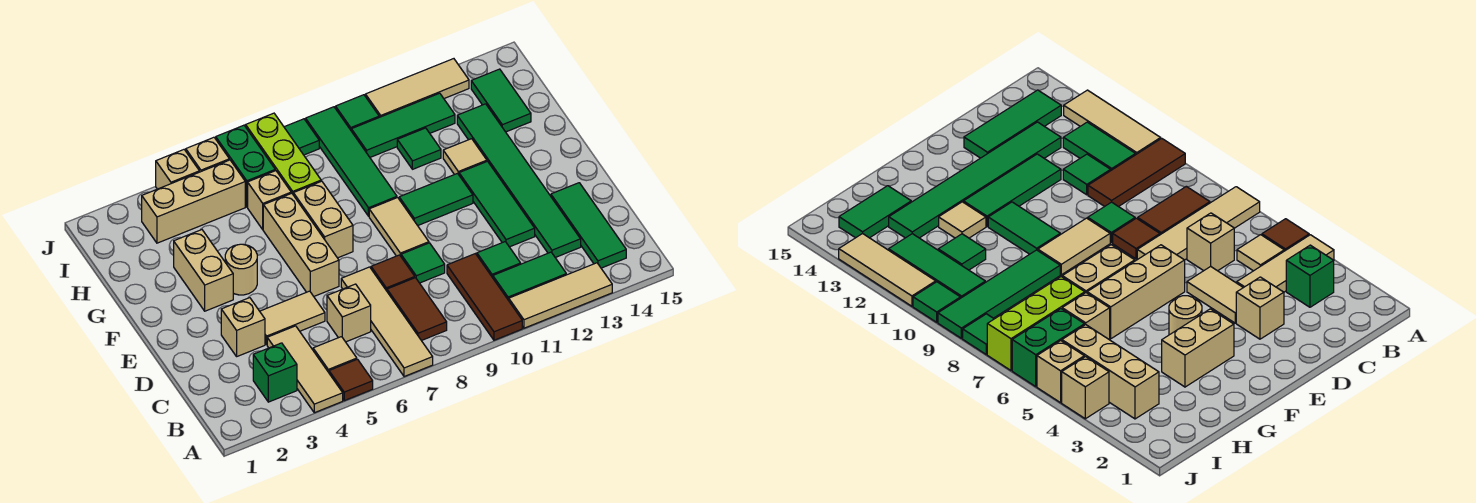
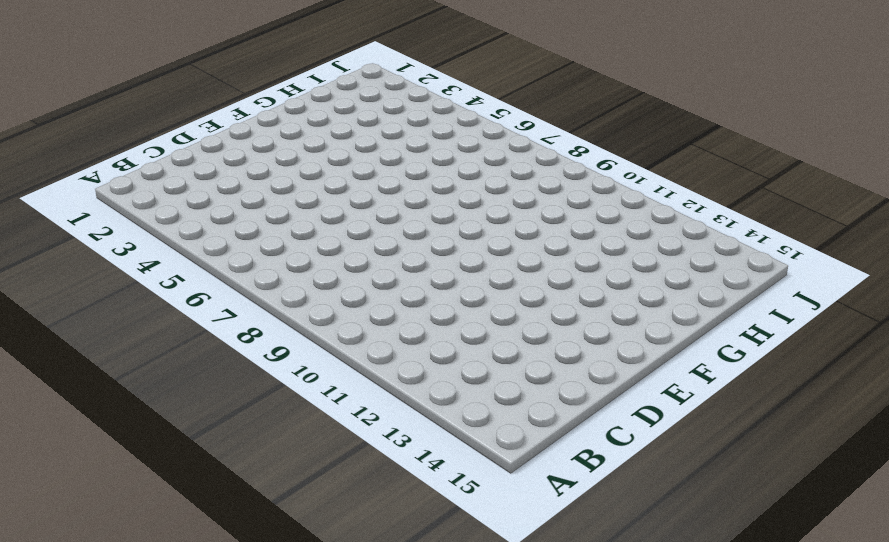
none -> tan 1x3 tile [267,326,343,413]
none -> brown 1x1 tile [329,359,373,401]
none -> tan 1x4 tile [341,267,433,377]
none -> brown 1x3 tile [447,254,522,340]

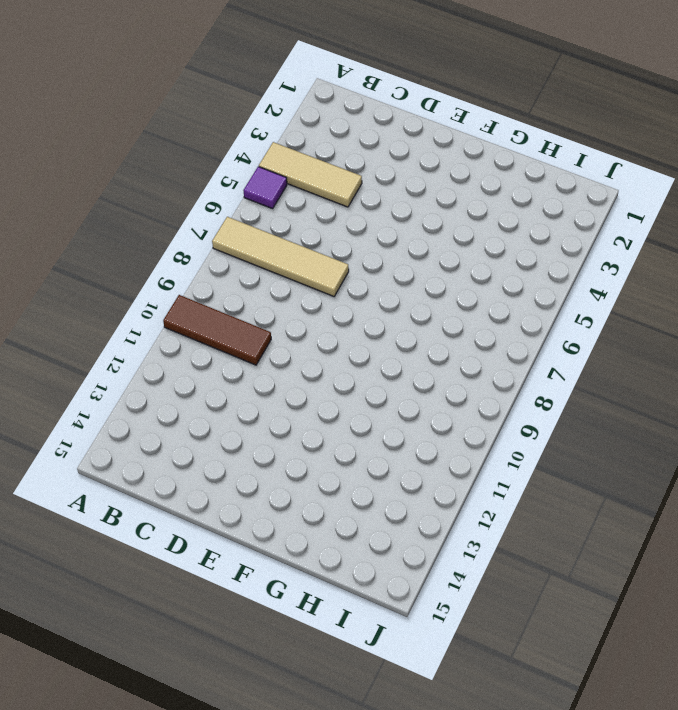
purple 1x1 tile [243,167,287,209] -> brown 1x1 tile [329,359,373,401]
none -> tan 1x3 tile [509,263,612,328]
none -> green 1x1 brick [253,343,297,402]
none -> tan 1x1 tile [313,337,357,372]
none -> brown 1x2 tile [387,278,447,341]

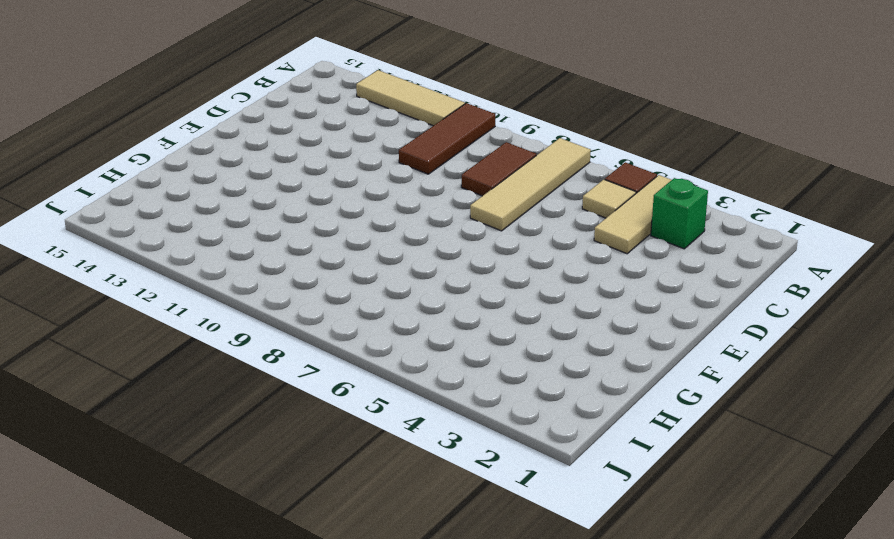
none -> green 1x2 tile [493,252,566,300]
none -> green 1x3 tile [551,183,626,268]
none -> tan 1x1 brick [327,284,371,342]
none -> green 1x1 tile [477,242,521,278]

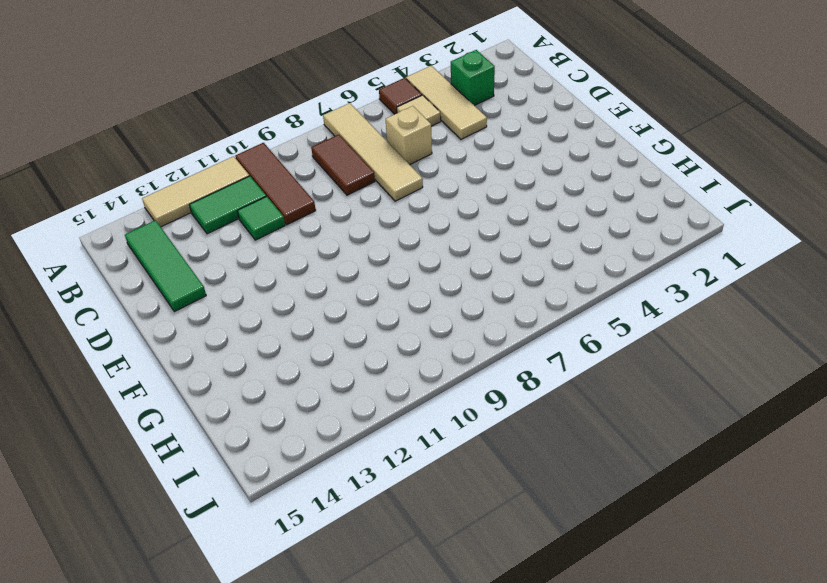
none -> green 1x6 tile [457,104,581,258]
none -> tan 1x1 brick [221,298,265,356]
none -> tan 1x2 tile [260,291,325,345]
none -> brown 1x1 tile [371,255,415,291]

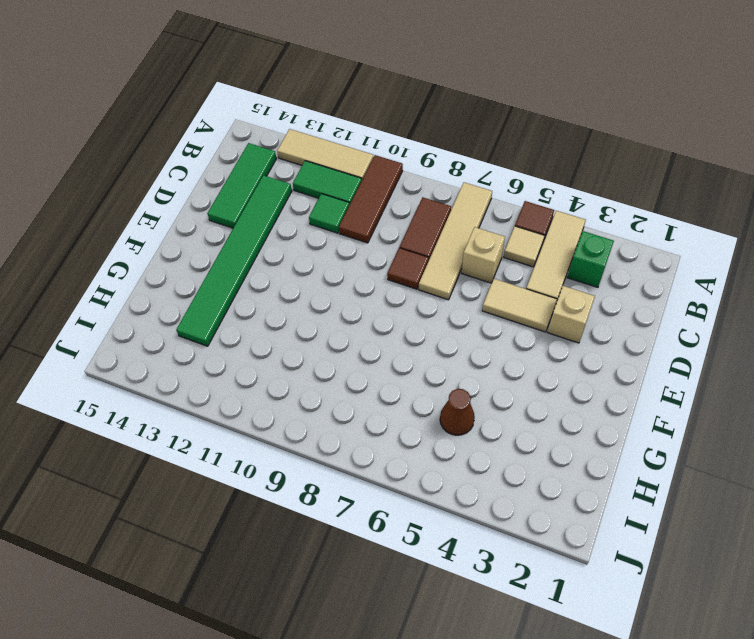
brown 1x1 cone [440,389,475,435] -> none
none -> green 1x1 tile [401,243,445,283]
none -> green 1x3 tile [459,161,535,247]
none -> tan 1x3 brick [263,193,339,296]
none -> tan 1x2 tile [369,198,429,256]

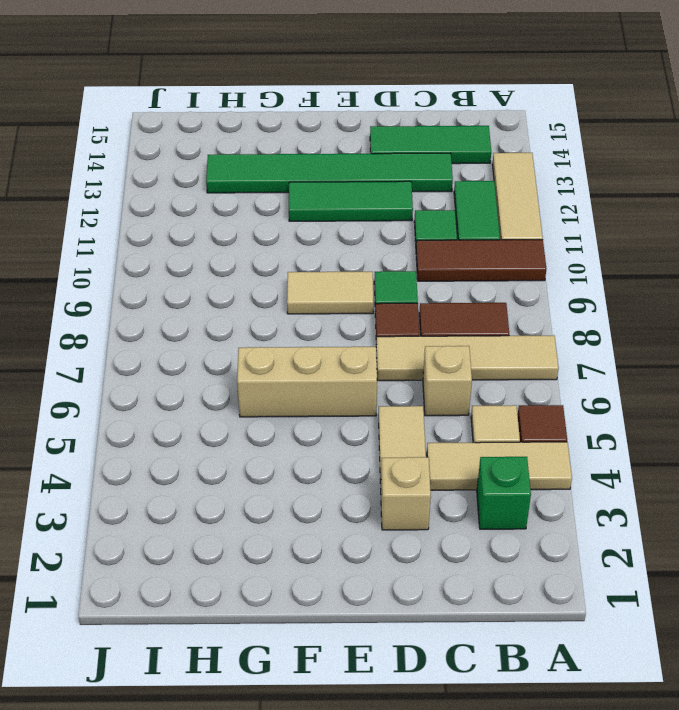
none -> tan 1x2 brick [174,230,233,311]
none -> tan 1x1 round brick [225,244,257,295]
none -> tan 1x2 brick [293,181,353,258]
none -> green 1x2 tile [399,174,473,226]

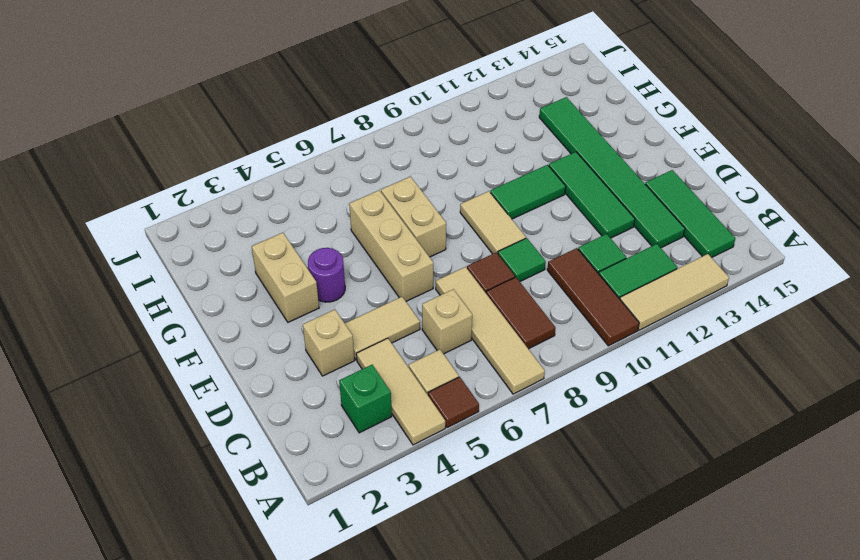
purple 1x1 round brick [308,248,345,302] -> tan 1x1 round brick [225,244,257,295]
none -> green 1x4 tile [306,107,397,216]
none -> tan 1x1 tile [443,139,487,175]
none -> tan 1x1 brick [248,171,291,229]
none -> lime 1x3 brick [246,113,321,194]

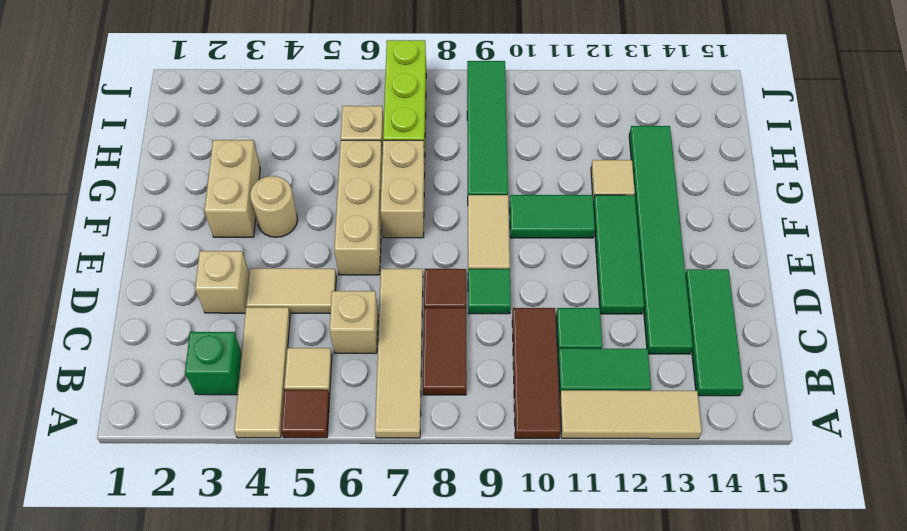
none -> green 1x1 tile [397,128,441,169]
none -> green 1x2 tile [471,69,531,132]
none -> tan 1x3 brick [142,160,245,243]
none -> green 1x2 brick [216,125,275,207]

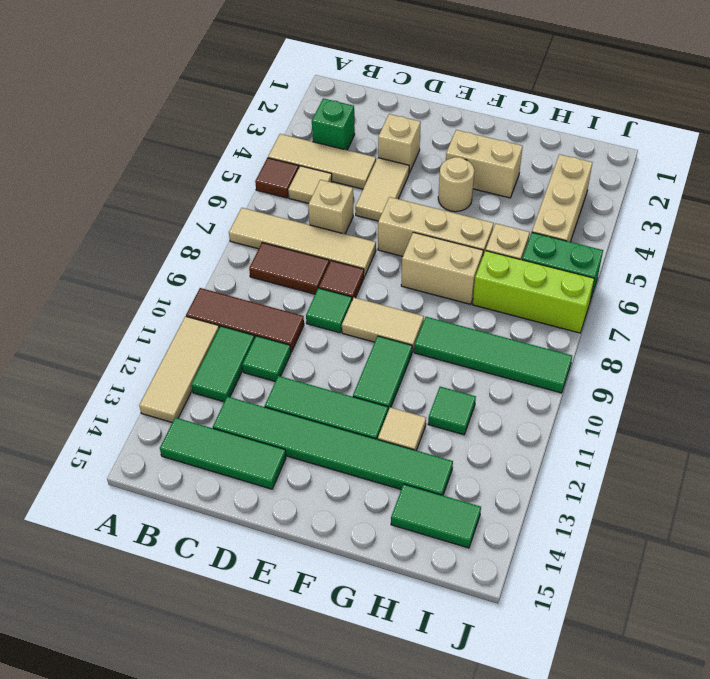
none -> green 1x3 tile [351,93,455,157]
none -> tan 1x1 brick [156,150,199,189]
none -> tan 1x1 brick [186,137,229,172]
none -> green 1x1 tile [284,119,319,155]

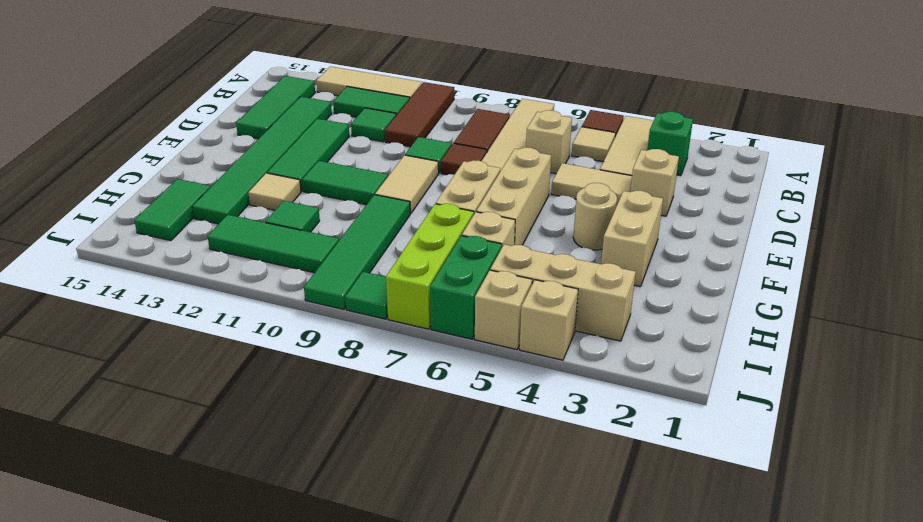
none -> green 1x1 tile [336,95,379,130]
none -> tan 1x3 tile [365,59,469,117]

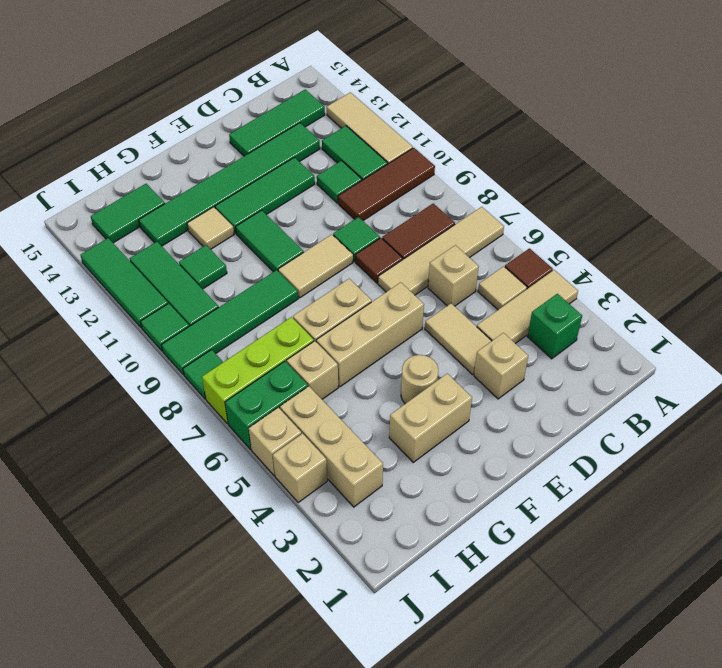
green 1x3 tile [80,238,168,328] -> tan 1x3 tile [365,59,469,117]

